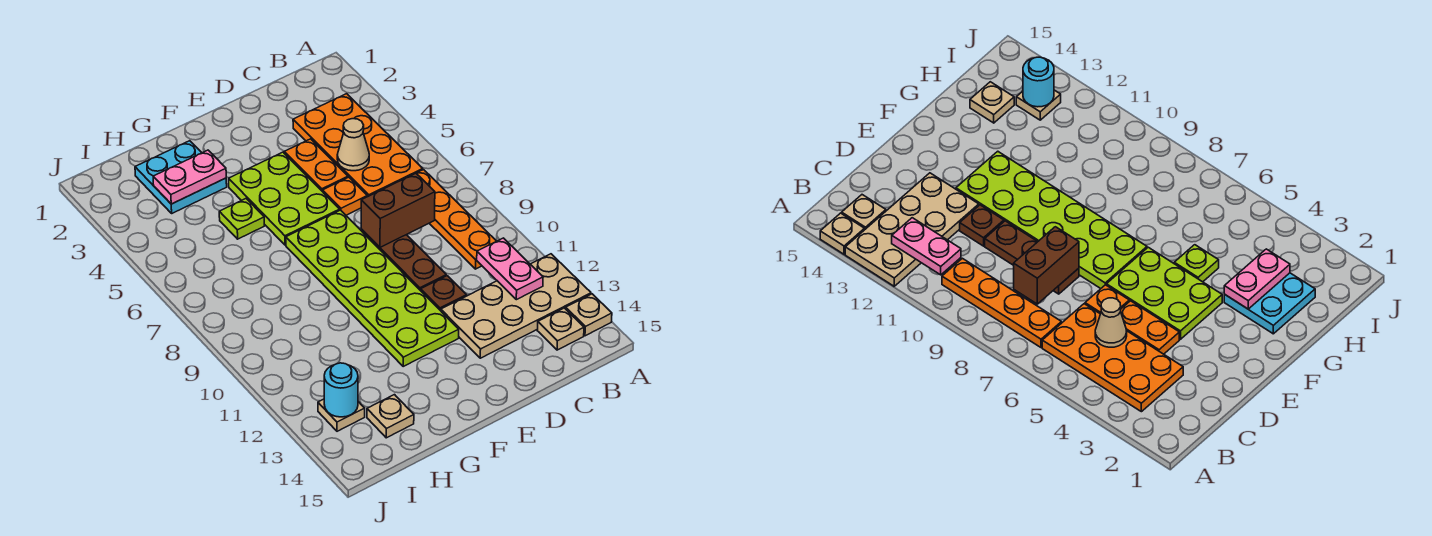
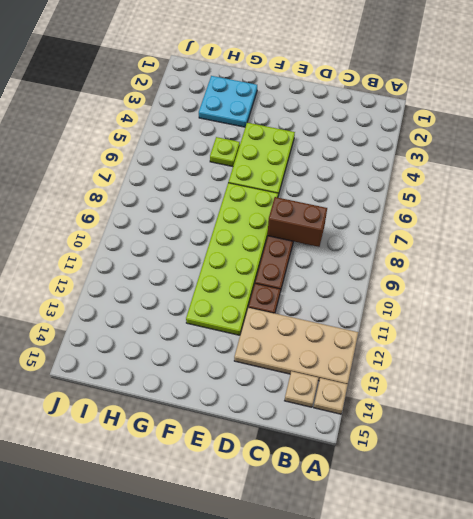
none -> orange 2x4 plate [293,94,423,196]
none -> orange 1x4 plate [416,170,496,269]
none -> orange 1x2 plate [284,139,348,192]

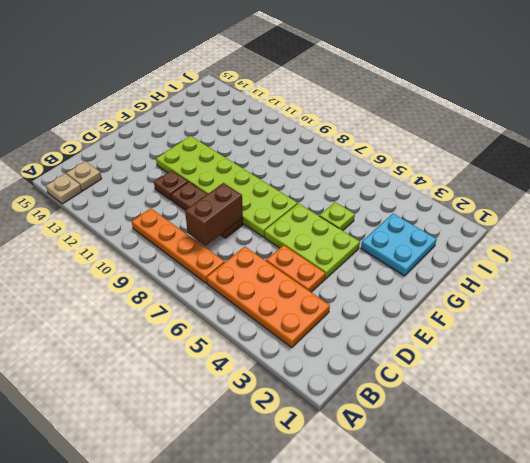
none -> tan 2x4 plate [441,254,591,358]
none -> orange 1x1 plate [323,177,368,215]
none -> tan 1x1 plate [367,395,414,438]

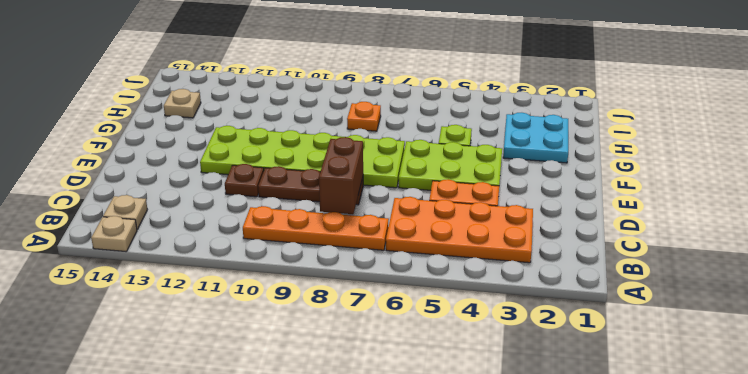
orange 1x1 plate [347,102,381,131] -> orange 1x1 plate moved to [323,177,368,215]
none -> tan 2x4 plate [441,254,591,358]
none -> tan 1x1 plate [318,399,365,431]
none -> pink 1x2 plate [477,238,543,300]

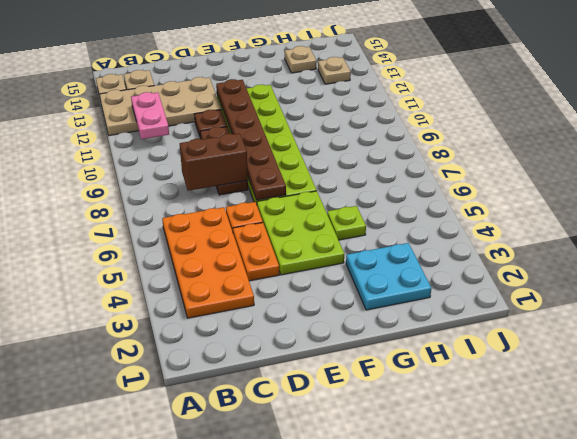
brown 1x6 plate [216,79,286,200] -> none
none -> orange 1x4 plate [416,170,496,269]
none -> tan 1x1 cone [337,119,369,171]
none -> pink 1x2 plate [153,150,226,204]

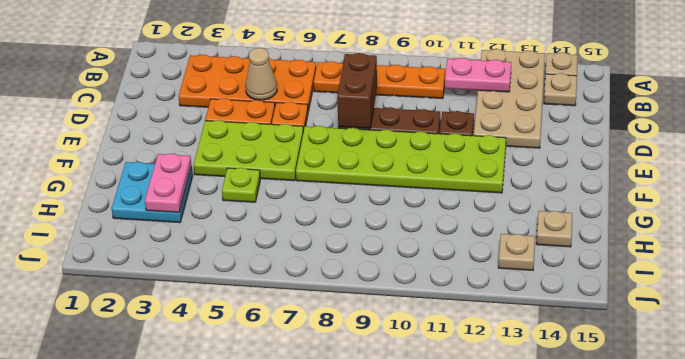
none -> cyan 1x1 round brick [324,363,358,417]

